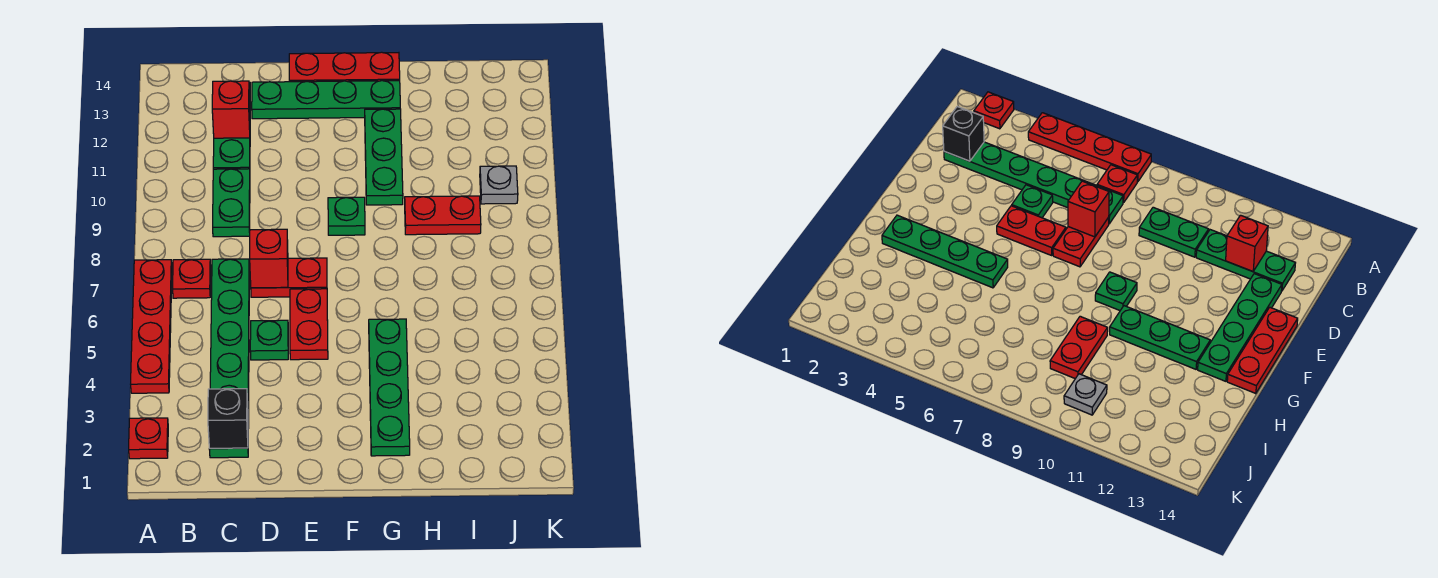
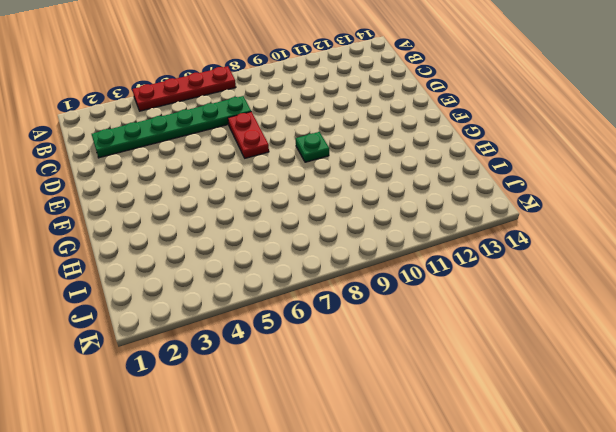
none -> red 1x1 plate [129,418,168,459]
none -> red 1x1 plate [173,259,211,298]
none -> green 1x2 plate [213,169,250,237]

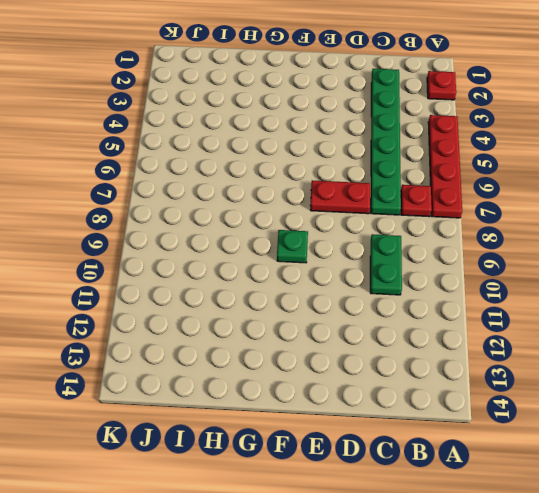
none -> green 1x3 plate [213,82,250,169]
none -> green 1x1 plate [250,320,288,360]
none -> green 1x4 plate [252,81,400,119]

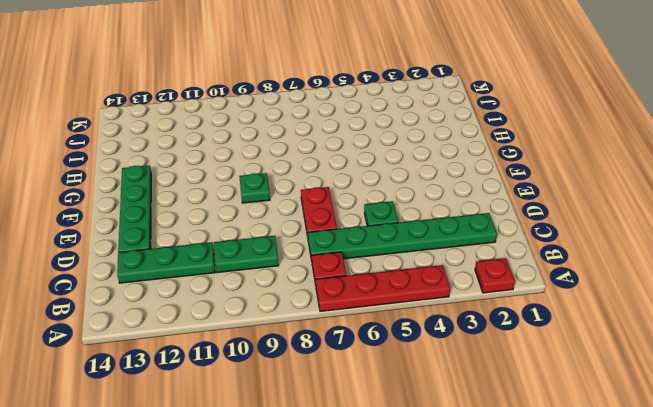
none -> red 1x2 plate [290,289,328,360]
none -> red 1x3 plate [289,52,400,82]
none -> green 1x4 plate [369,319,410,456]

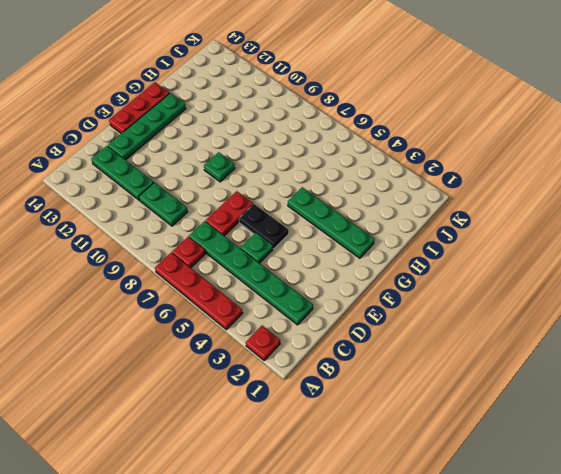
black 1x2 plate [239,204,289,249] -> red 1x2 plate [290,289,328,360]
none -> green 1x3 plate [365,109,403,205]
none -> red 1x2 plate [405,196,481,235]
none -> grey 1x1 plate [480,166,518,204]

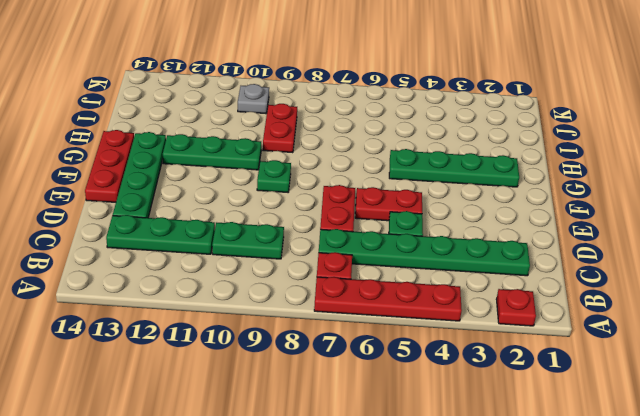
none -> black 1x1 brick [208,389,248,448]
none -> red 1x1 brick [212,81,250,138]
none -> red 1x1 brick [250,229,288,288]

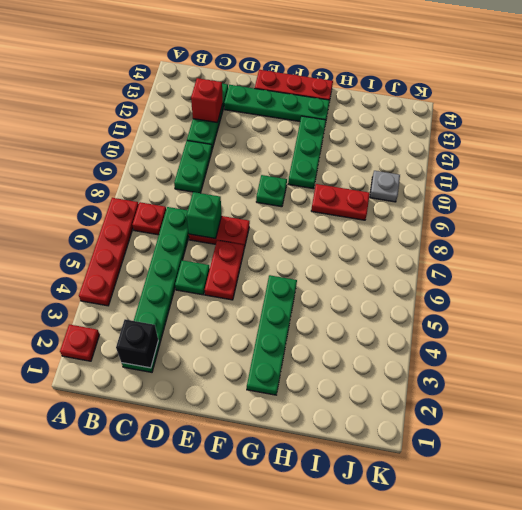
green 1x1 brick [187,192,221,239] -> red 1x1 brick [250,229,288,288]

